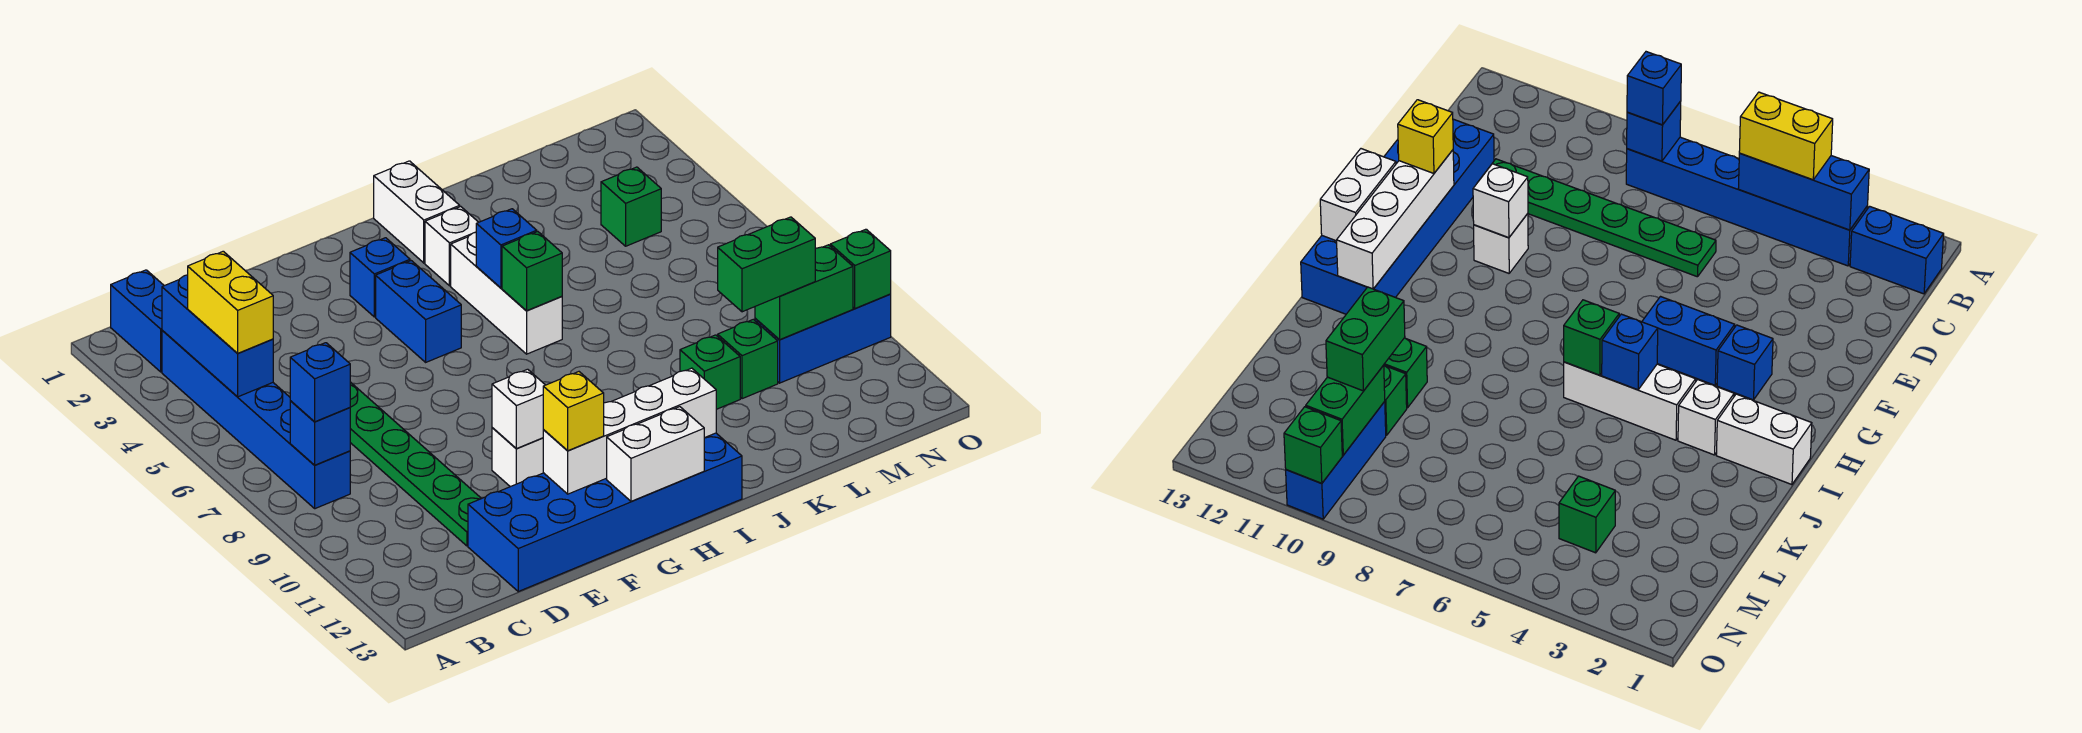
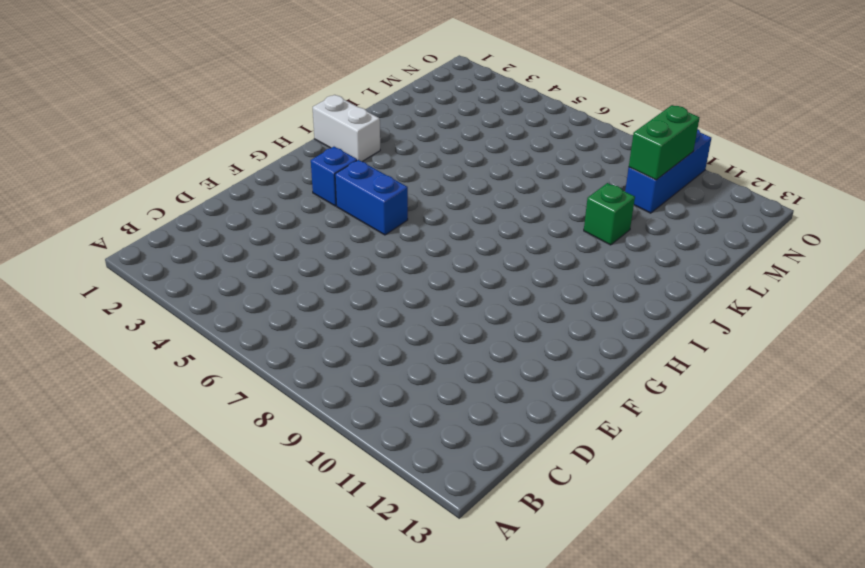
none -> blue 1x2 brick [111,270,164,372]
none -> blue 1x6 brick [162,330,350,509]
none -> green 1x6 plate [350,382,481,546]

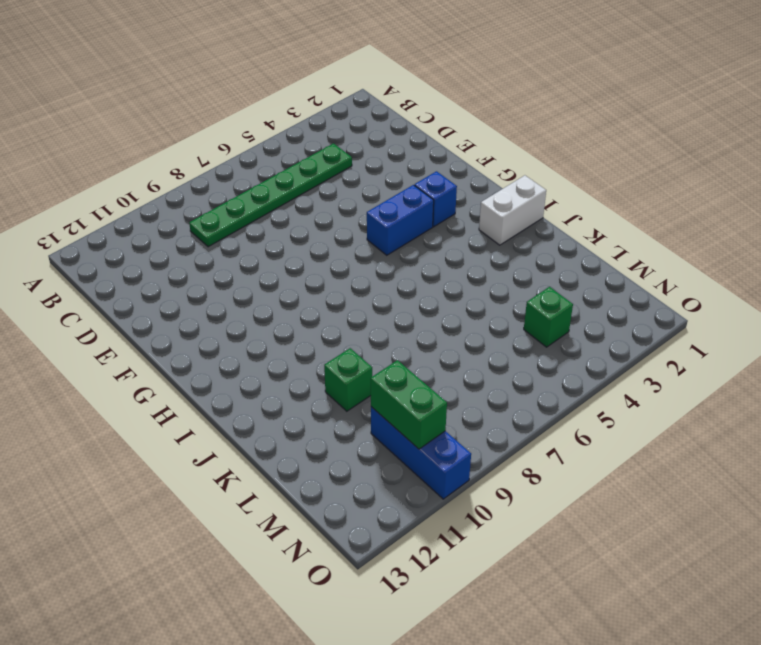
green 1x6 plate [189,144,352,247] -> green 1x6 plate moved to [350,382,481,546]
none -> blue 1x2 brick [111,270,164,372]
none -> blue 1x6 brick [162,330,350,509]
none -> blue 2x6 brick [468,433,742,591]

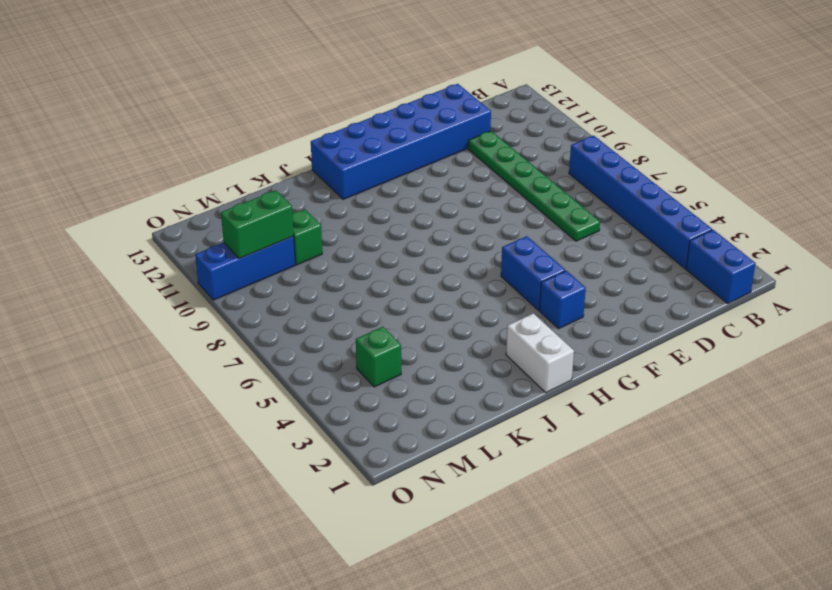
none -> white 1x1 brick [492,428,543,487]
none -> white 1x1 brick [425,207,479,286]
none -> white 1x3 brick [451,232,562,354]

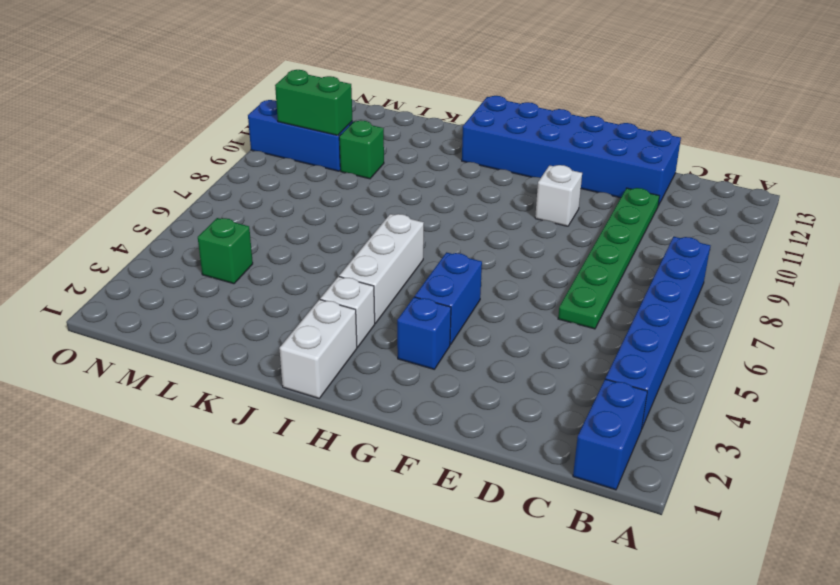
none -> green 1x1 brick [680,335,740,409]
none -> blue 1x3 brick [162,275,273,397]
none -> blue 1x1 brick [290,401,350,465]

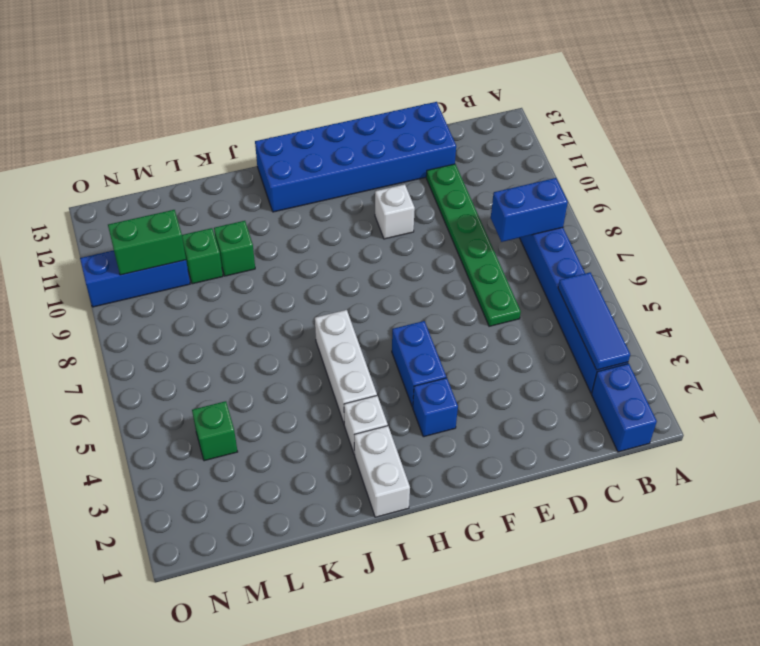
blue 1x3 tile [558,272,630,370] -> blue 1x3 brick [162,275,273,397]
blue 1x2 brick [491,178,568,242] -> blue 1x1 brick [290,401,350,465]
none -> white 1x1 brick [492,369,545,449]
none -> white 1x4 brick [543,368,716,494]
none -> white 1x2 brick [607,407,704,502]

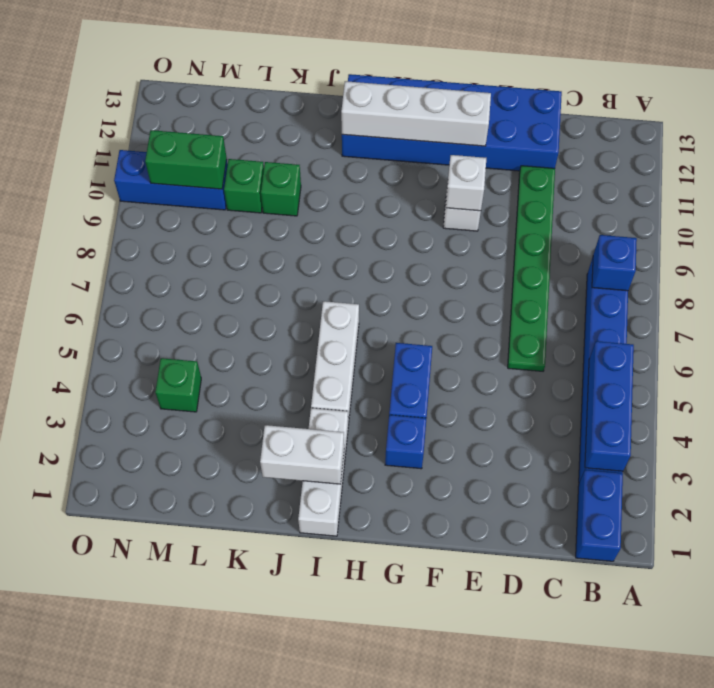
white 1x2 brick [260,425,344,484] -> white 1x2 brick moved to [607,407,704,502]
none -> blue 1x1 brick [476,209,537,288]
none -> green 1x1 brick [502,232,562,311]
none -> green 1x1 brick [830,229,891,308]

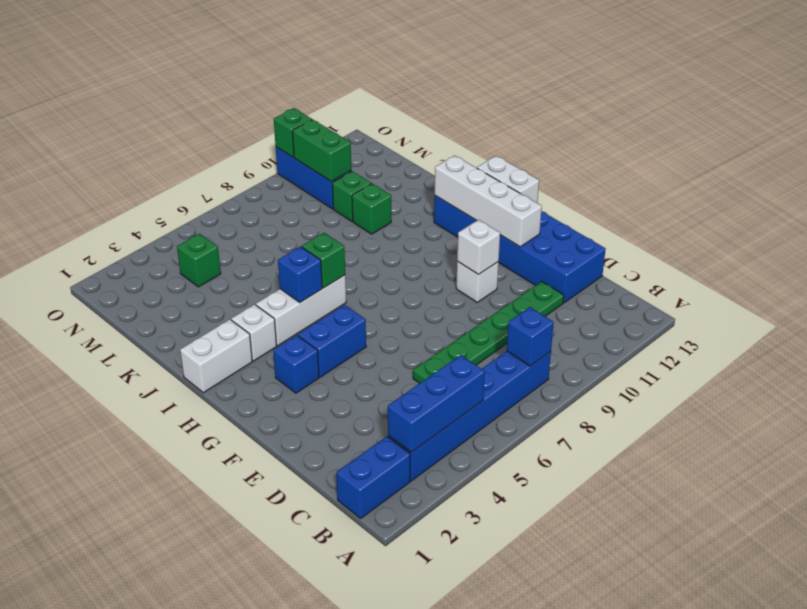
none -> yellow 1x2 brick [188,251,273,353]
none -> blue 1x1 brick [290,343,350,422]
none -> yellow 1x1 brick [543,372,604,451]

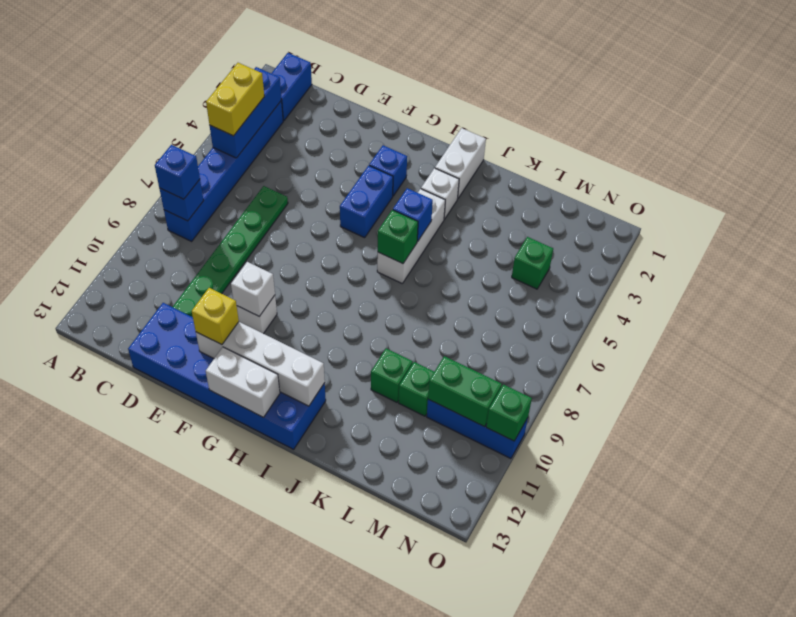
none -> green 1x2 brick [718,217,815,312]

